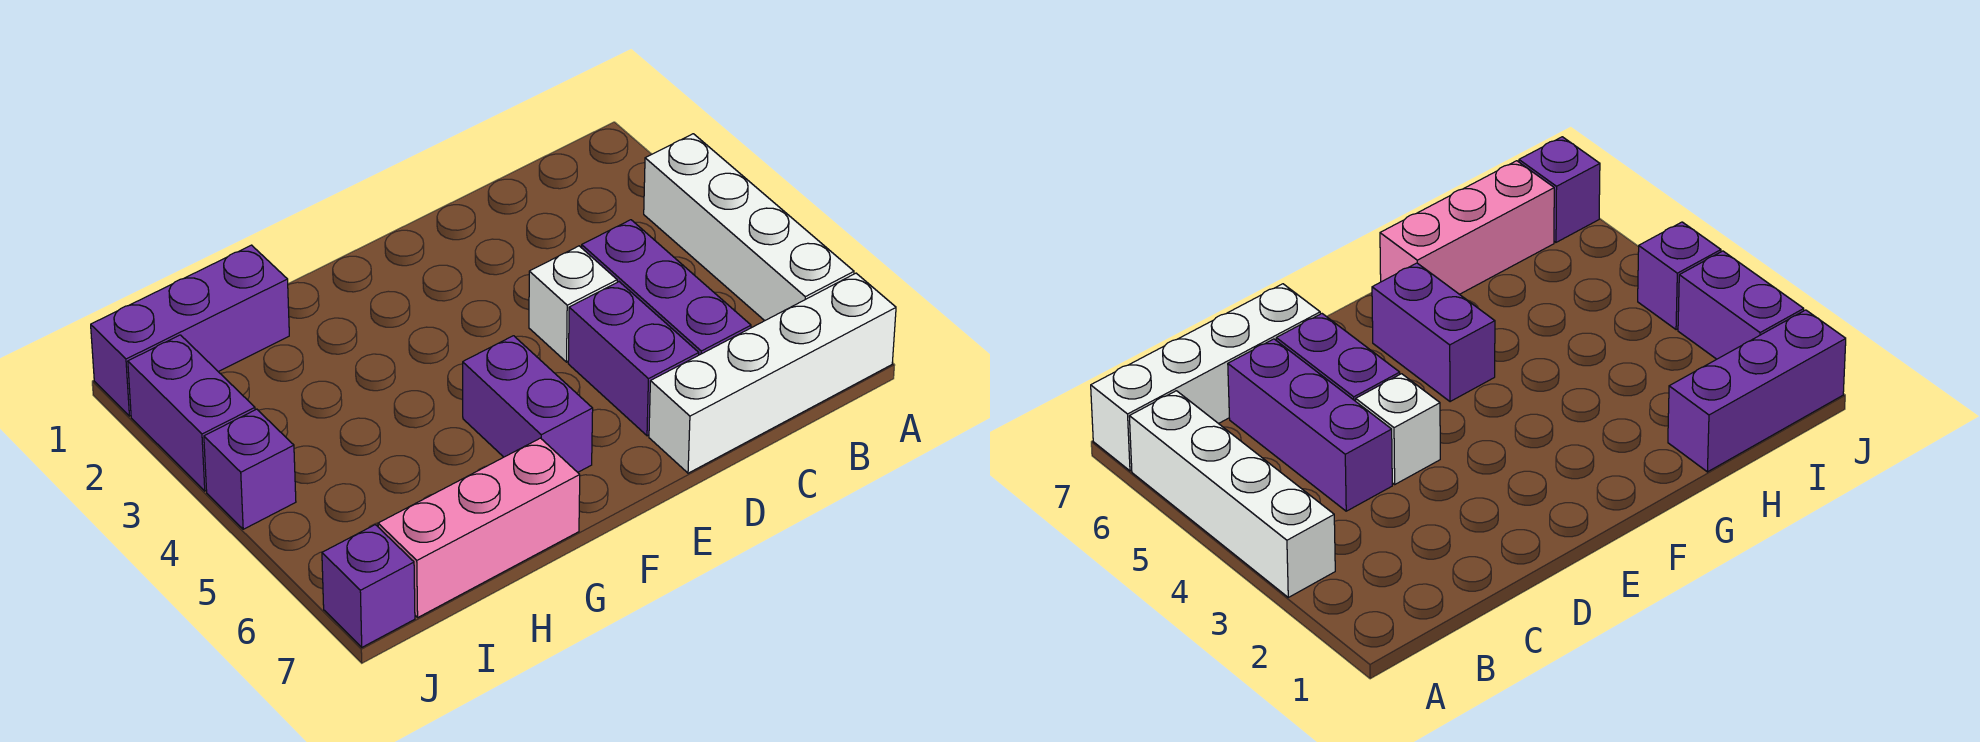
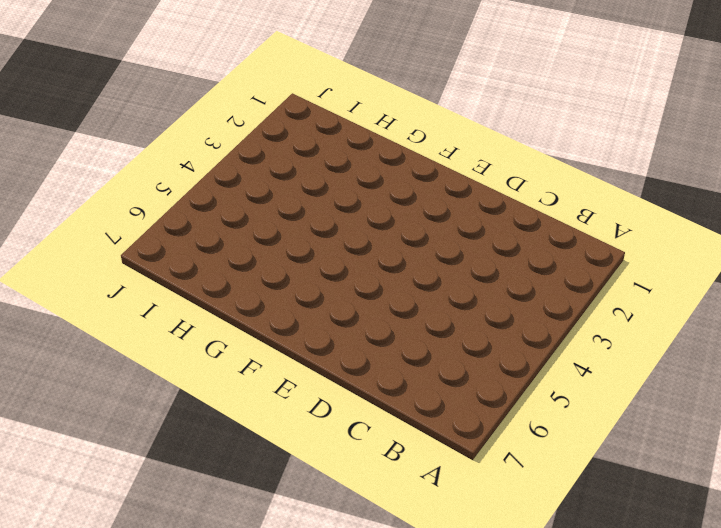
none -> white 1x4 brick [644,134,854,321]
none -> white 1x4 brick [649,273,896,473]

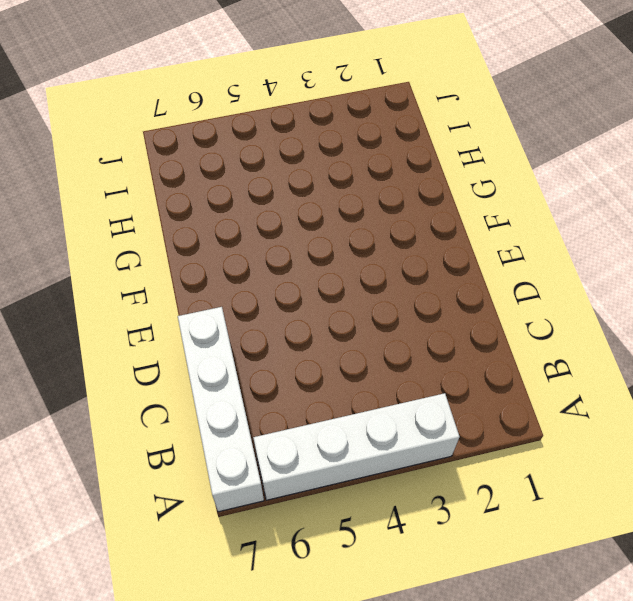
none -> purple 1x3 brick [582,220,751,355]
none -> white 1x1 brick [529,246,617,362]

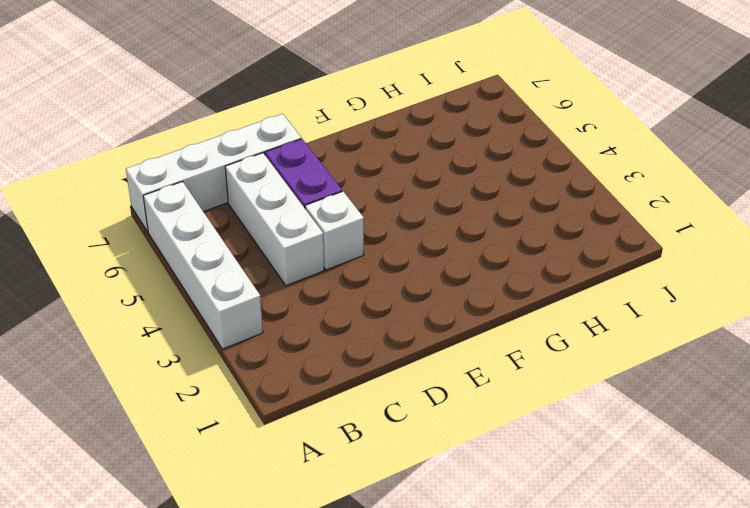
white 1x3 brick [225,153,324,286] -> purple 1x3 brick [582,220,751,355]
none -> purple 1x2 brick [463,336,593,472]
none -> pink 1x3 brick [378,438,580,617]

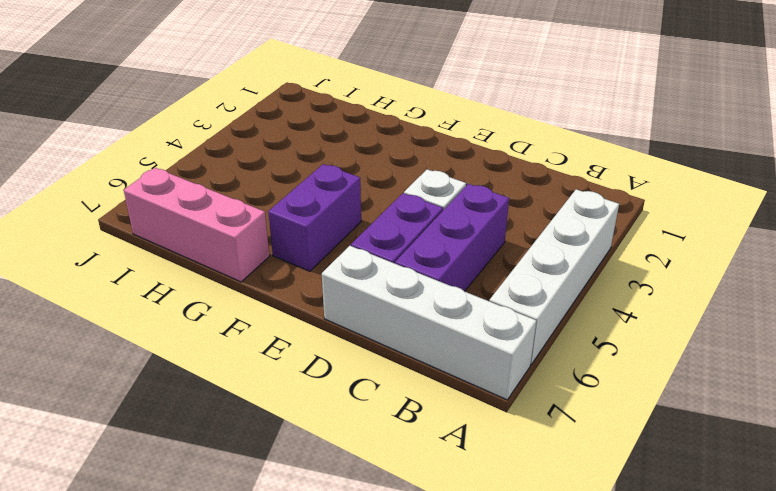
none -> purple 1x3 brick [91,245,289,416]
none -> purple 1x2 brick [128,335,255,491]

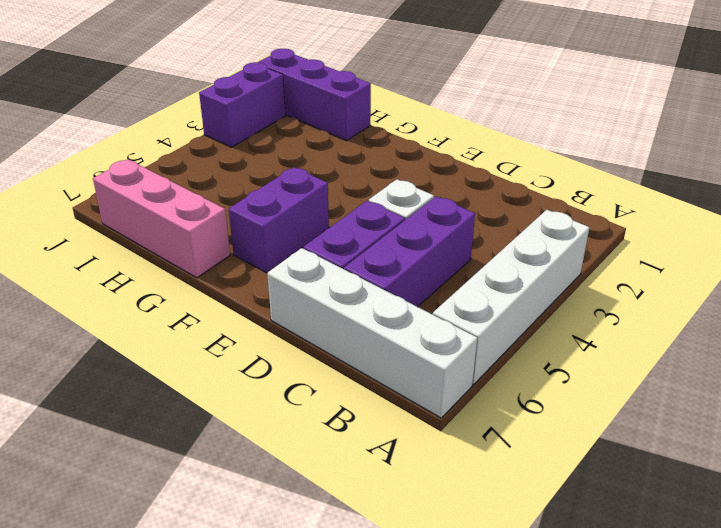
none -> purple 1x1 brick [204,409,296,529]
none -> purple 1x1 brick [322,525,415,647]

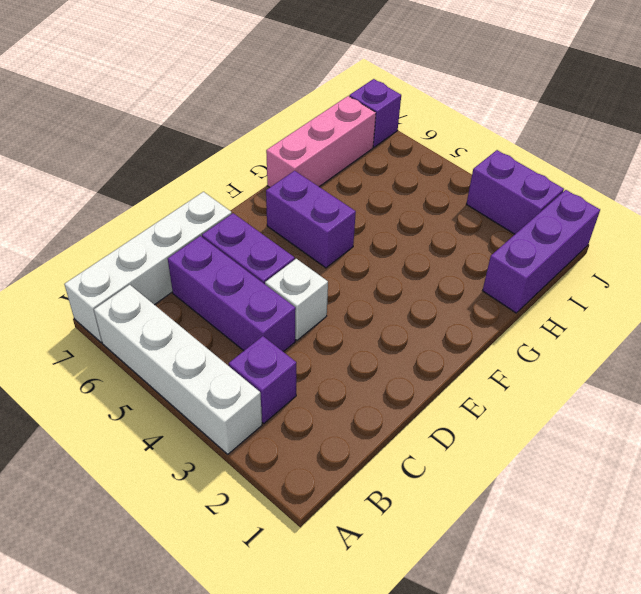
purple 1x1 brick [229,336,296,423] -> purple 1x1 brick moved to [204,409,296,529]

